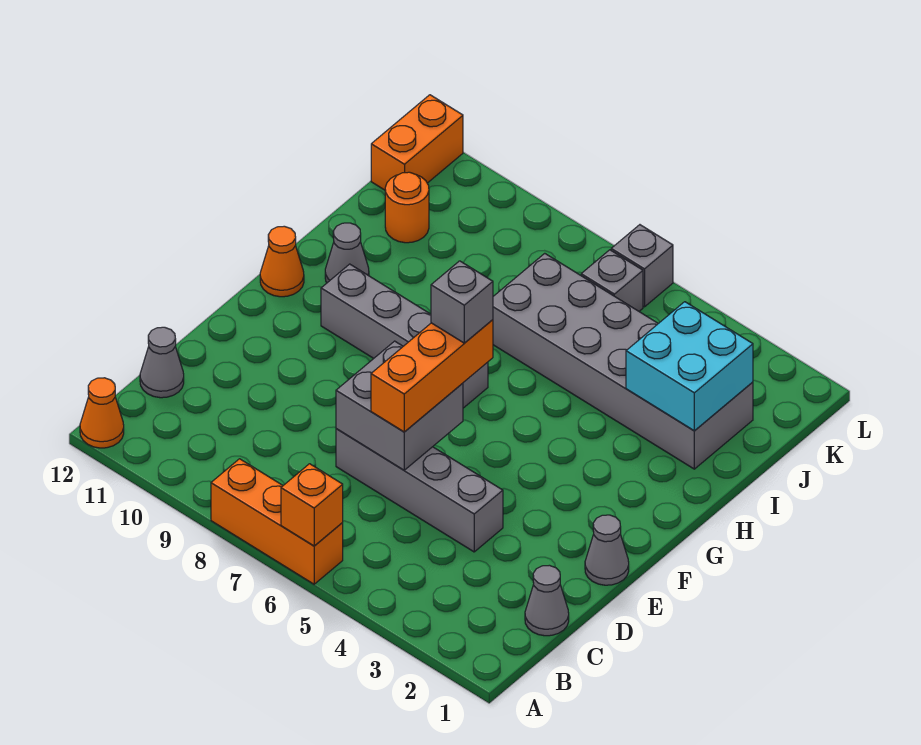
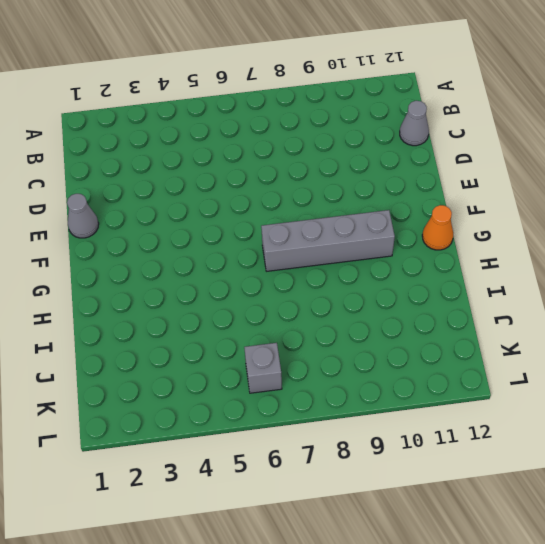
none -> orange 1x3 brick [211,459,343,584]
none -> orange 1x1 cone [80,378,124,448]
none -> grey 1x1 cone [525,565,569,636]

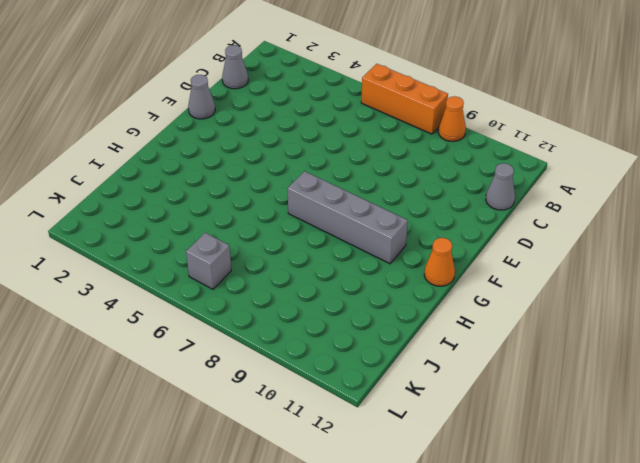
orange 1x1 cone [438,96,466,141] -> orange 1x1 cone moved to [80,378,124,448]
none -> grey 1x4 brick [336,429,503,552]
none -> grey 1x1 cone [325,223,369,283]
none -> grey 2x6 brick [493,253,753,469]

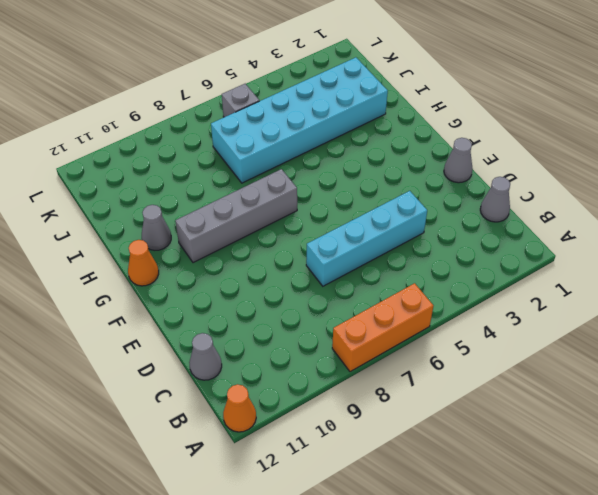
cyan 1x4 brick [306,191,427,286] -> grey 1x4 brick [336,429,503,552]
cyan 2x6 brick [211,57,388,183] -> grey 2x6 brick [493,253,753,469]
none -> orange 1x1 round brick [385,172,429,243]
none -> orange 1x2 brick [371,95,463,190]
none -> grey 1x1 brick [611,225,673,307]

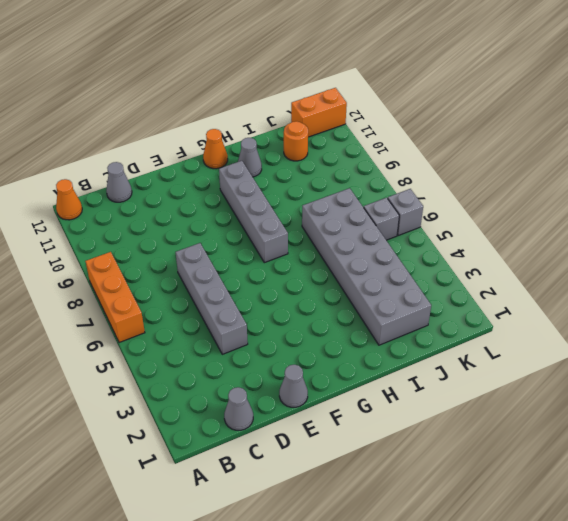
none -> orange 1x1 brick [281,464,343,546]
none -> grey 2x2 brick [336,341,463,470]
none -> cyan 2x2 brick [626,302,753,431]

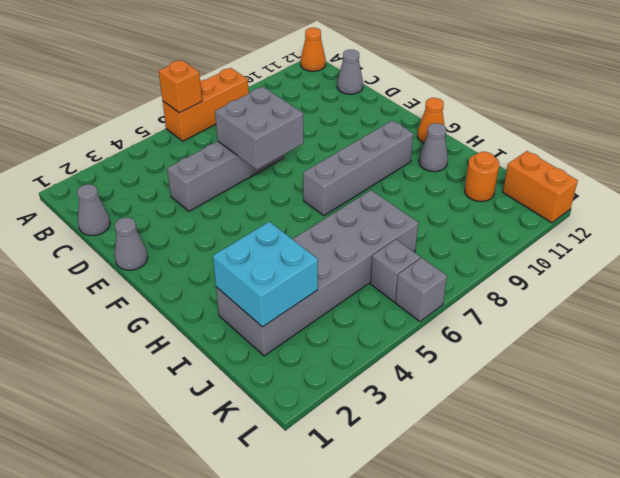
none -> orange 1x3 brick [371,320,493,432]
none -> grey 1x1 brick [431,261,493,343]

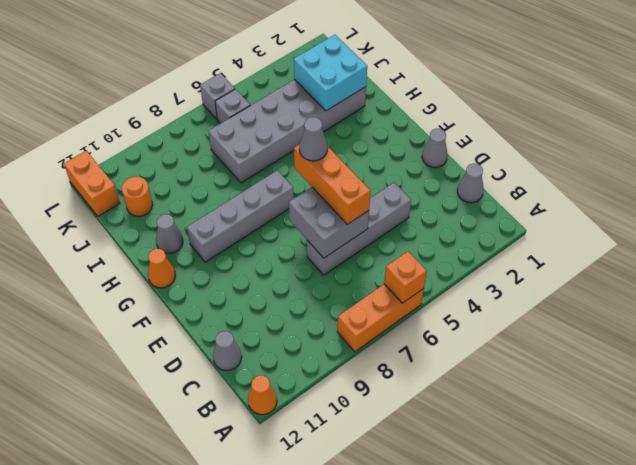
grey 1x1 cone [299,117,328,161] -> grey 1x1 brick [431,261,493,343]

